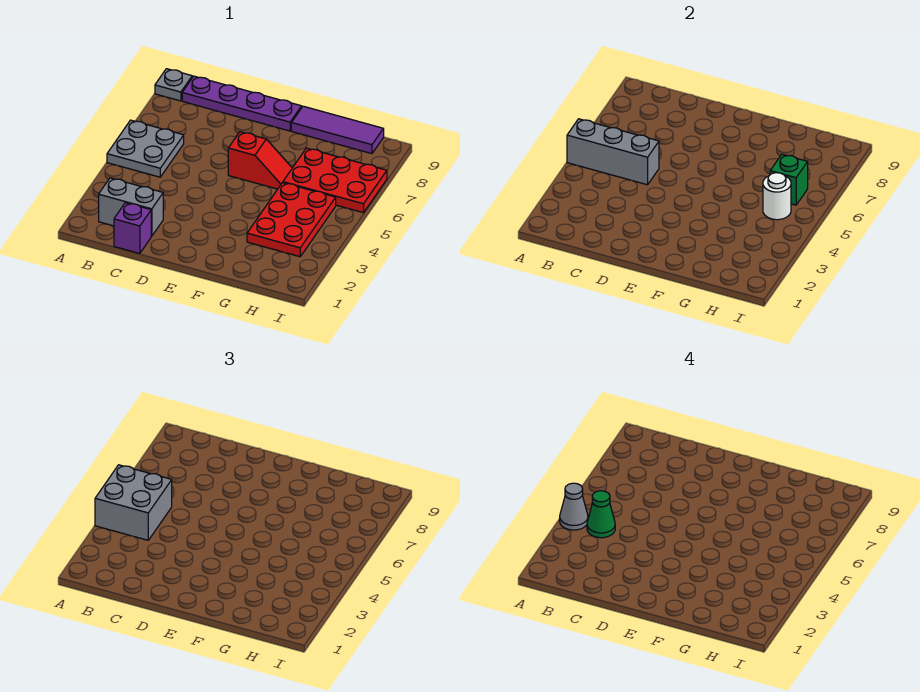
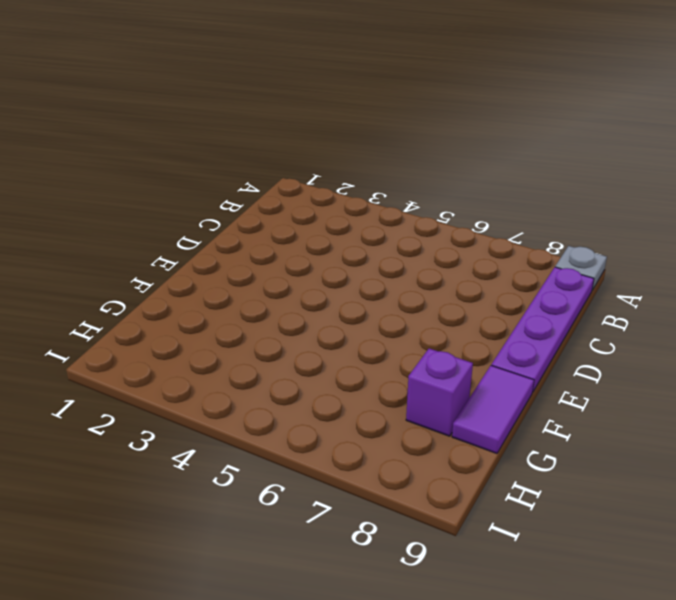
purple 1x2 tile [452,366,534,453] -> purple 1x3 tile [291,106,384,154]
purple 1x1 brick [406,348,473,436] -> purple 1x1 brick moved to [114,203,151,254]
none -> grey 2x2 plate [107,120,184,177]
none -> grey 1x2 brick [99,178,163,236]
none -> red 1x2 slope [228,132,292,189]

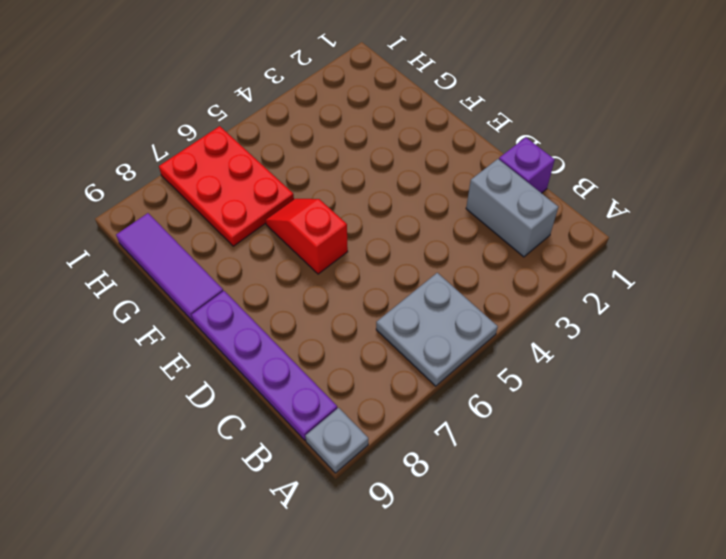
none -> red 2x3 plate [247,183,336,257]
none -> grey 1x3 brick [567,119,659,185]
none -> white 1x1 round brick [763,173,791,220]

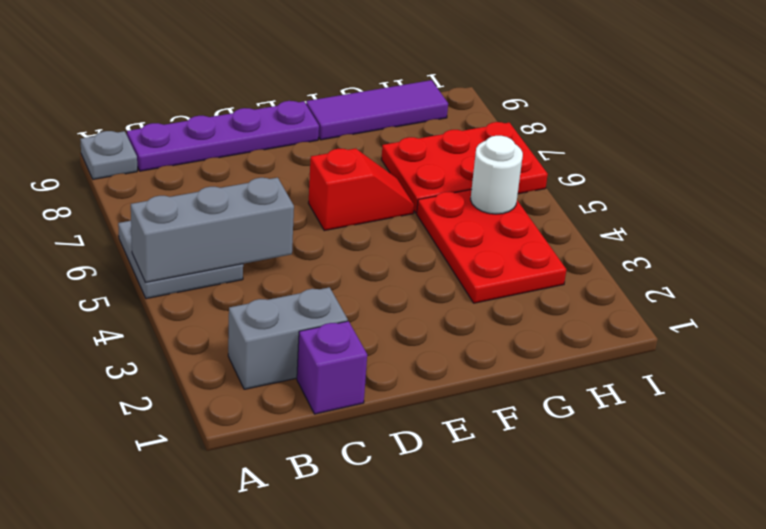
none -> green 1x1 brick [770,154,808,205]
none -> grey 2x2 brick [95,465,172,540]
none -> grey 1x1 cone [560,483,588,530]

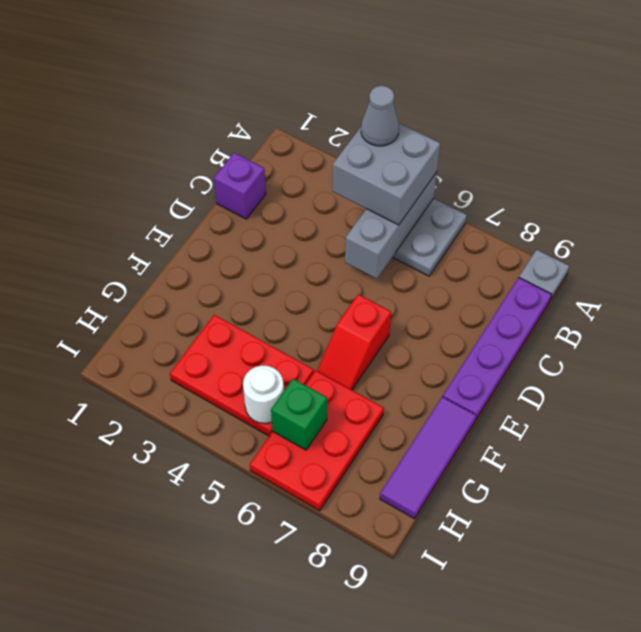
none -> grey 1x2 brick [99,178,163,236]
none -> green 1x1 cone [587,491,615,538]

